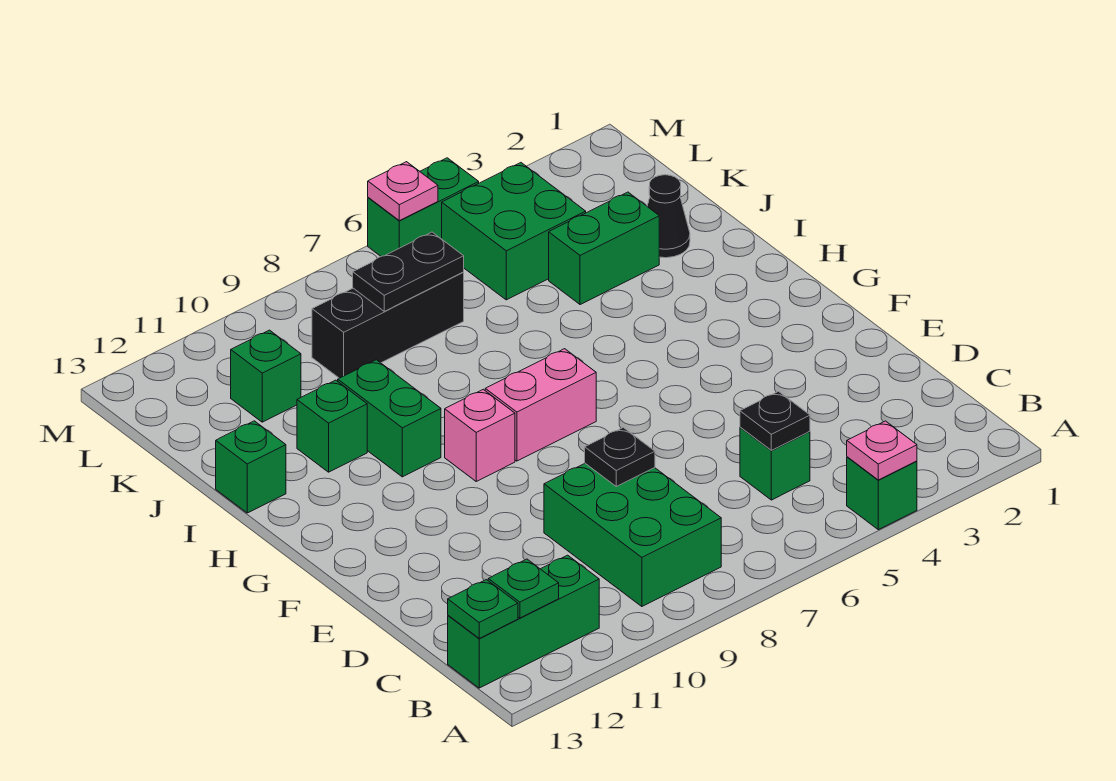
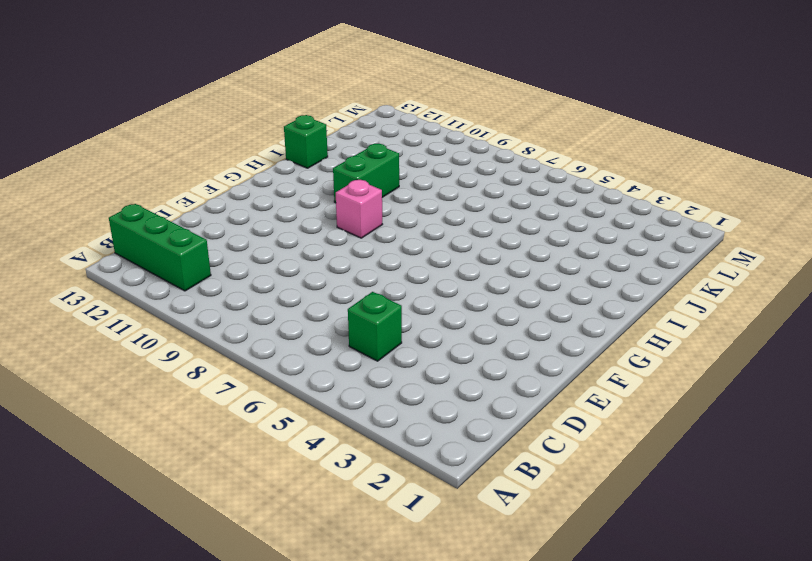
none -> green 1x1 brick [847,457,917,530]
none -> green 2x3 brick [544,463,721,606]
none -> pink 1x2 brick [485,349,596,461]

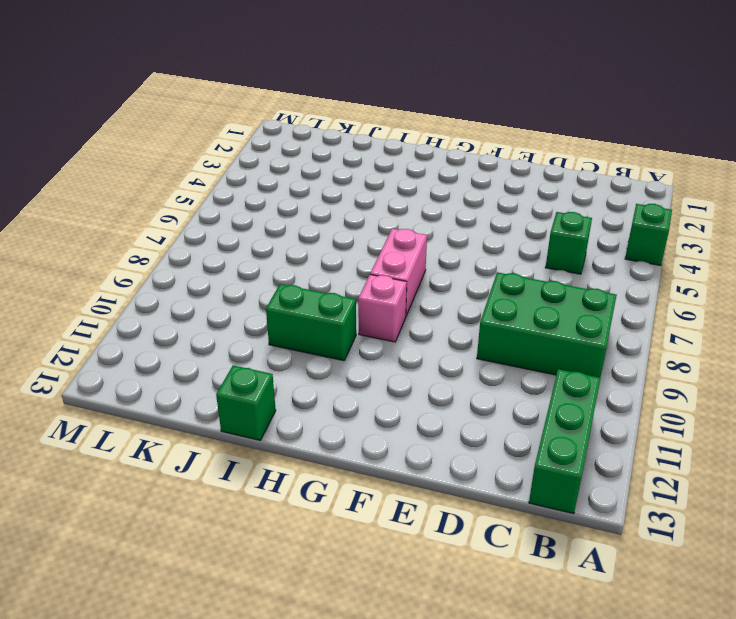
none -> green 1x1 brick [297,380,367,472]
none -> black 1x1 cone [647,175,690,258]
none -> green 1x2 brick [549,192,659,305]

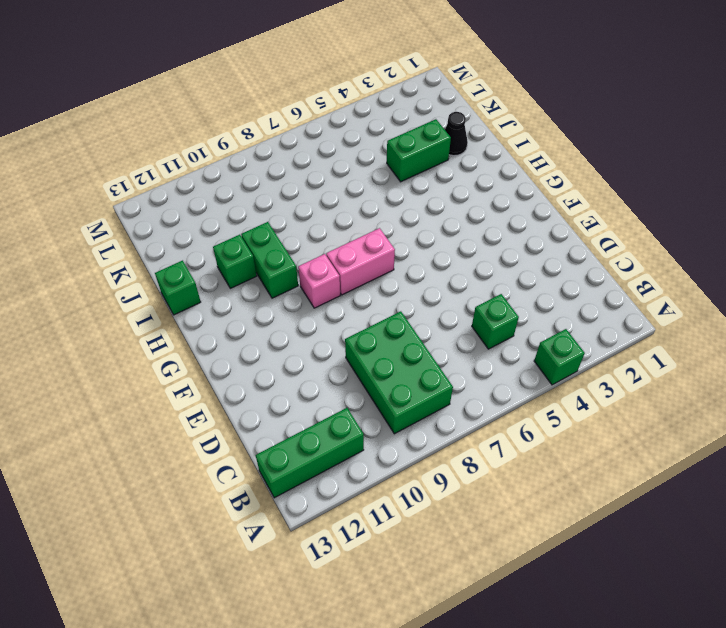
none -> green 2x2 brick [442,163,586,300]
none -> black 1x3 brick [312,272,464,378]
none -> green 1x1 brick [231,330,301,422]

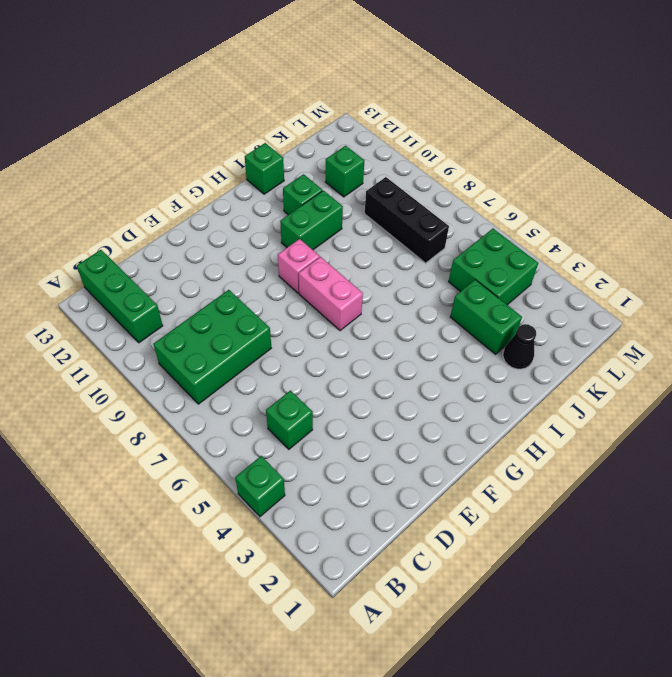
none -> green 1x2 brick [368,158,479,256]
none -> pink 1x1 plate [847,421,917,480]
none -> green 1x1 plate [488,559,559,618]

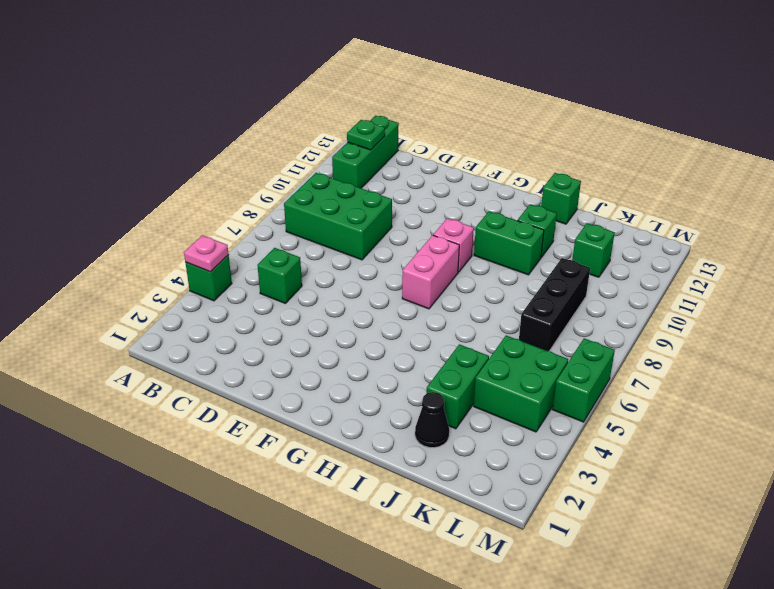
none -> green 1x1 plate [448,580,518,638]
none -> black 1x1 plate [740,392,810,450]
none -> black 1x1 plate [585,428,655,486]

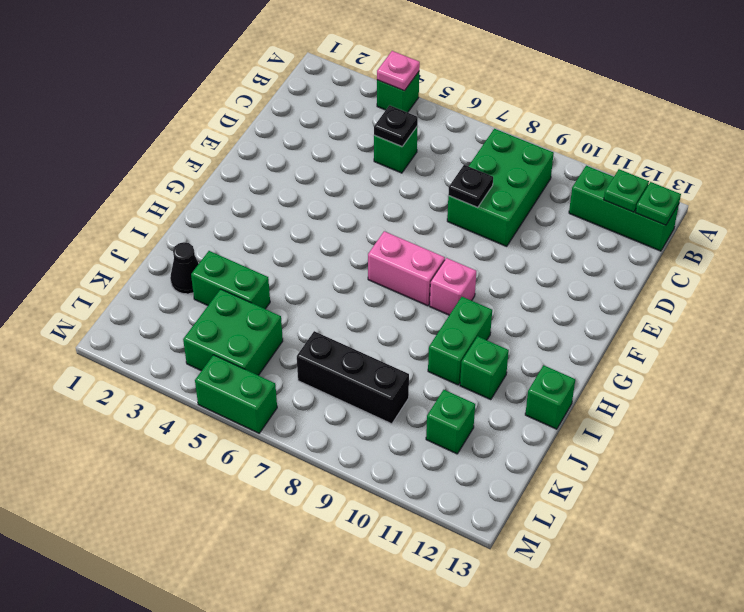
none -> black 1x2 plate [353,232,464,311]
none -> pink 1x1 plate [368,162,438,221]

